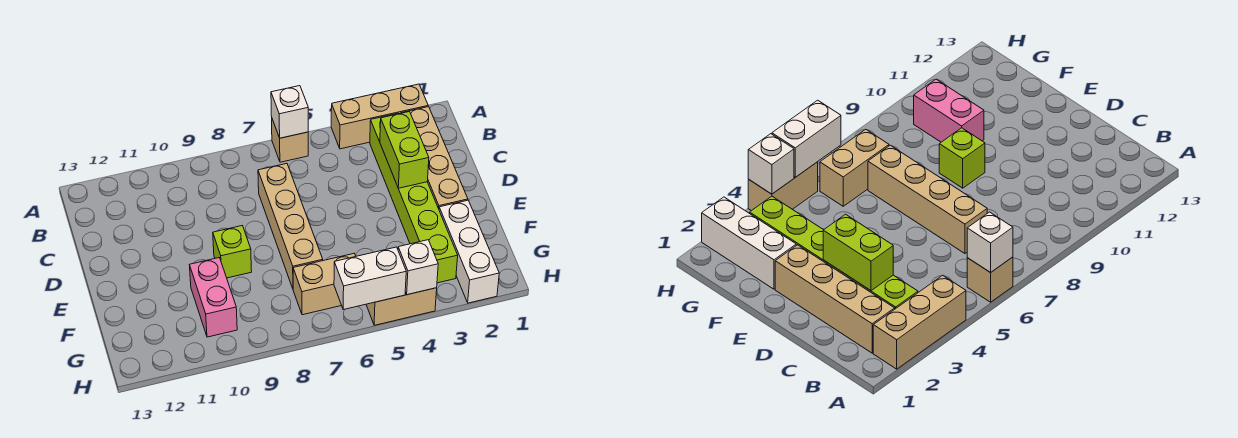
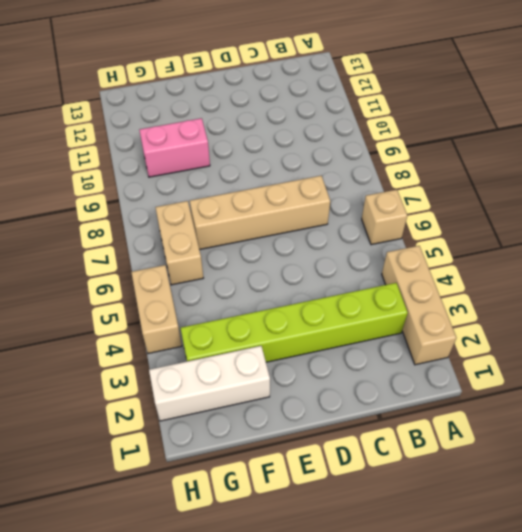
none -> tan 1x4 brick [402,107,468,208]
none -> lime 1x1 brick [213,226,252,278]
none -> white 1x1 brick [271,86,308,138]

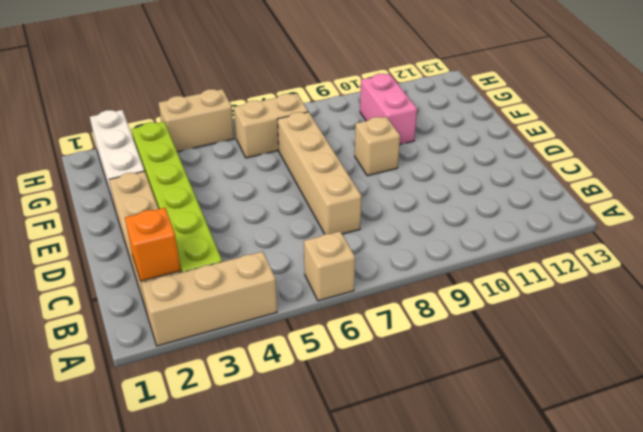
orange 1x1 brick [125,208,181,281] -> none
tan 1x1 brick [355,117,400,176] -> lime 1x1 brick [213,226,252,278]
none -> white 1x1 brick [271,86,308,138]
none -> lime 1x2 brick [380,112,429,188]
none -> white 1x1 brick [398,240,438,295]

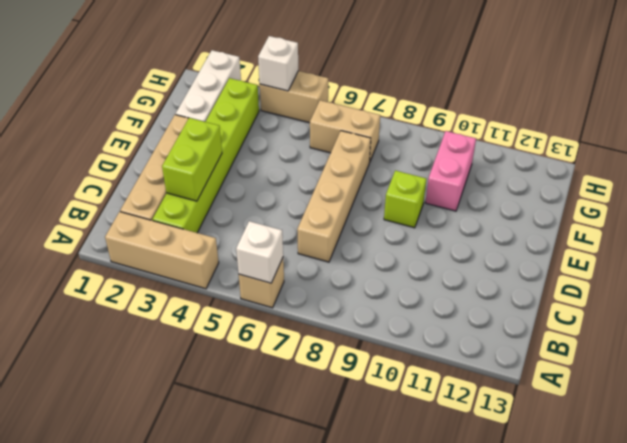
none -> white 1x2 brick [334,247,406,310]

